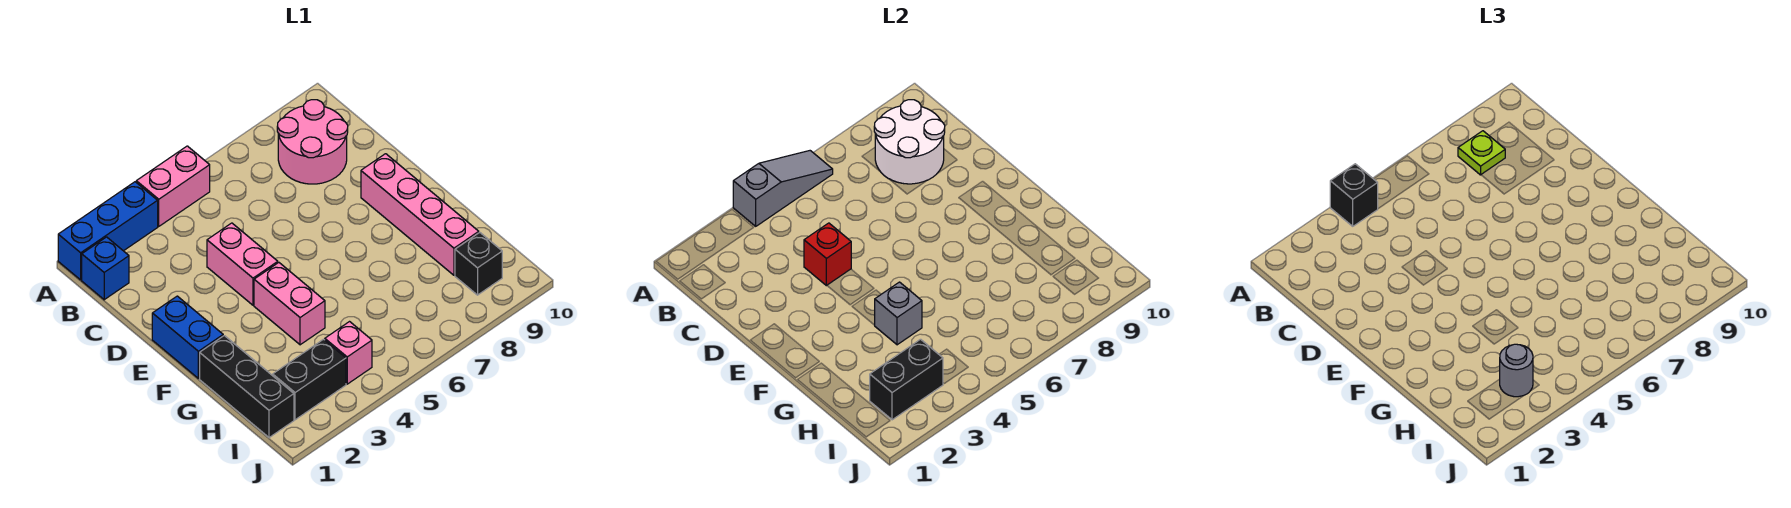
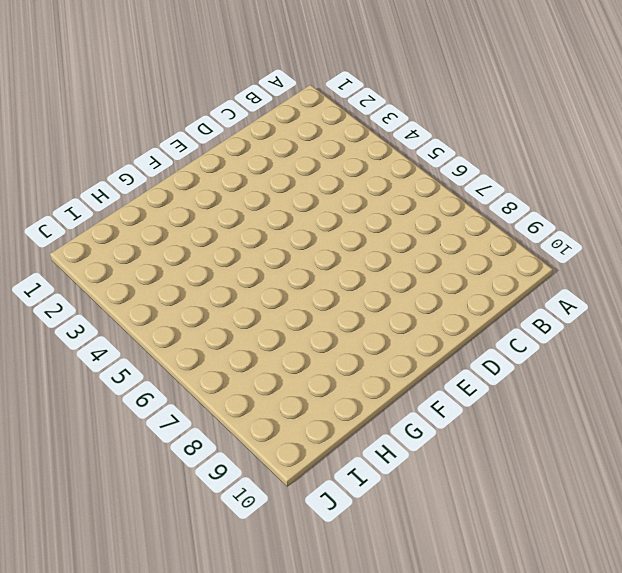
none -> blue 1x3 brick [58,182,158,280]
none -> pink 1x2 brick [136,146,210,226]
none -> blue 1x1 brick [82,237,129,300]

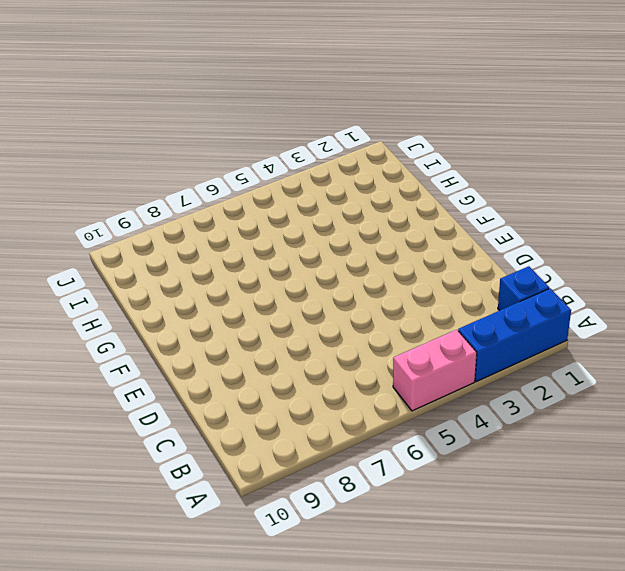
none -> pink 2x2 round brick [277,100,348,184]
none -> pink 1x2 brick [207,223,278,305]
none -> blue 1x2 brick [152,296,223,378]

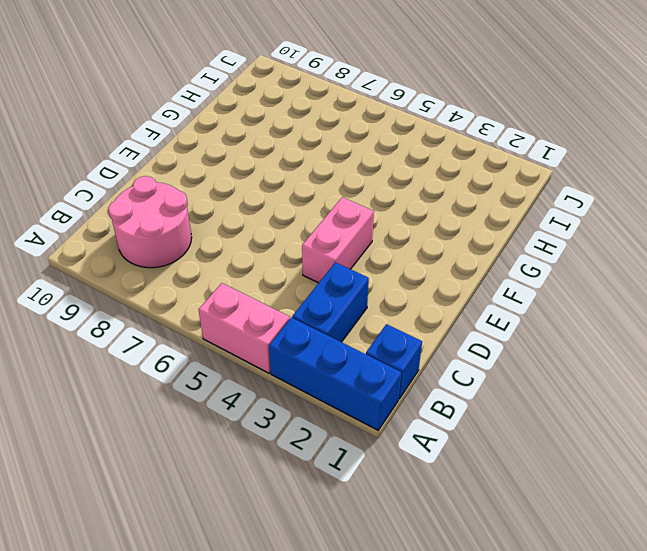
blue 1x2 brick [292,262,369,342] -> blue 1x2 brick moved to [152,296,223,378]
none -> pink 1x4 brick [361,154,479,275]
none -> pink 1x2 brick [254,263,325,345]
none -> black 1x3 brick [200,336,294,438]

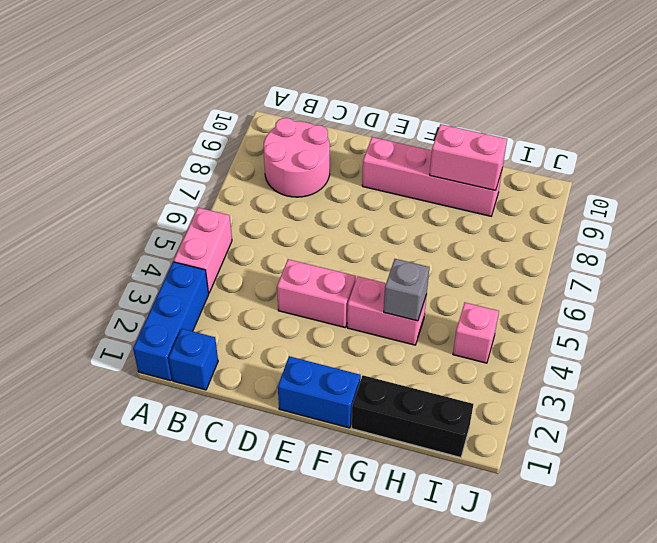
pink 1x2 brick [430,124,507,190] -> none
none -> black 1x2 brick [273,339,346,420]
none -> black 1x1 brick [455,233,502,295]
none -> grey 1x3 slope [733,151,833,226]

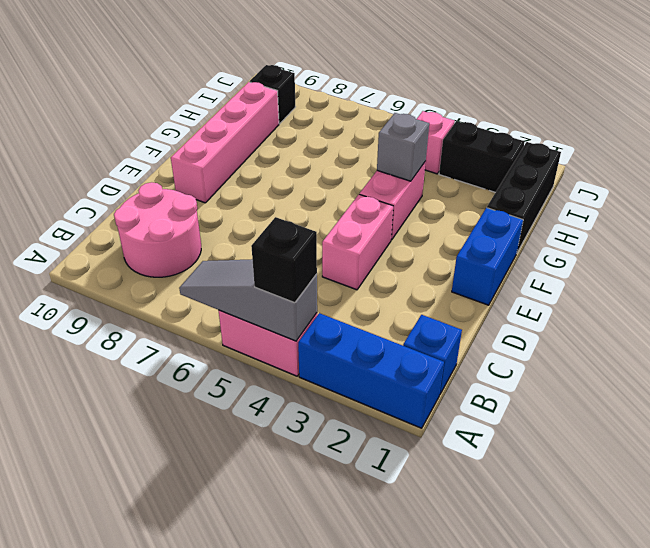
none -> white 2x2 round brick [874,100,945,184]
none -> red 1x1 brick [804,223,851,286]
none -> black 1x2 brick [870,339,943,420]

